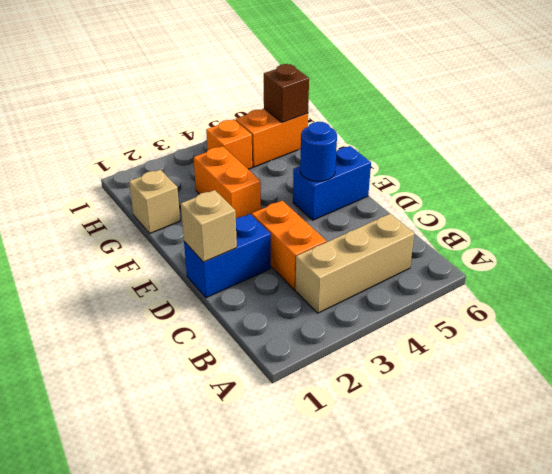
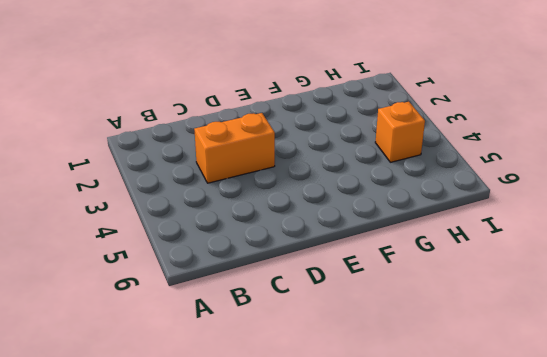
none -> tan 1x3 brick [295,214,414,313]
none -> blue 1x2 brick [184,214,271,298]

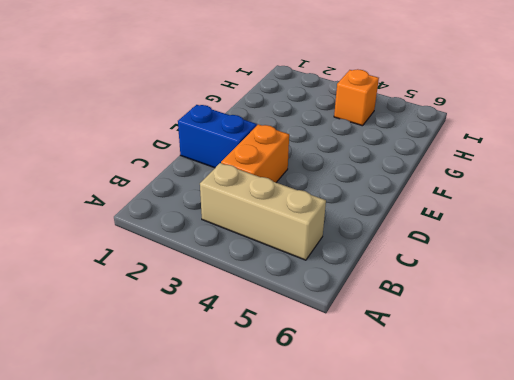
none -> blue 1x2 brick [293,146,371,220]
none -> orange 1x2 brick [194,146,261,218]

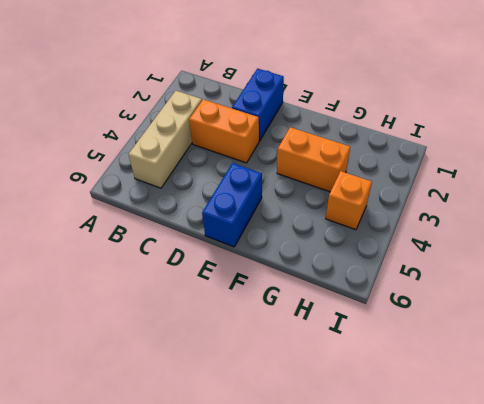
none -> tan 1x1 brick [129,170,180,233]
none -> orange 1x2 brick [236,109,308,167]

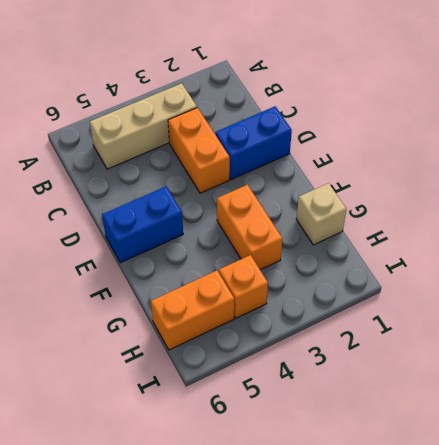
none -> tan 1x1 brick [181,190,237,262]
none -> blue 1x1 round brick [300,122,337,182]

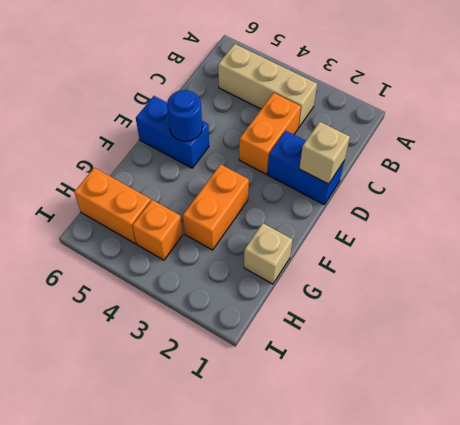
none -> brown 1x1 brick [264,64,309,122]

